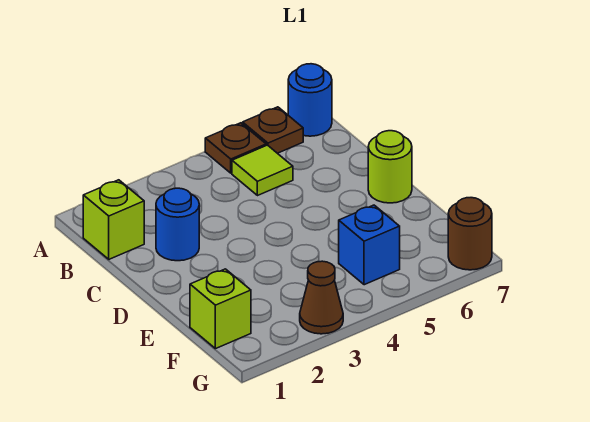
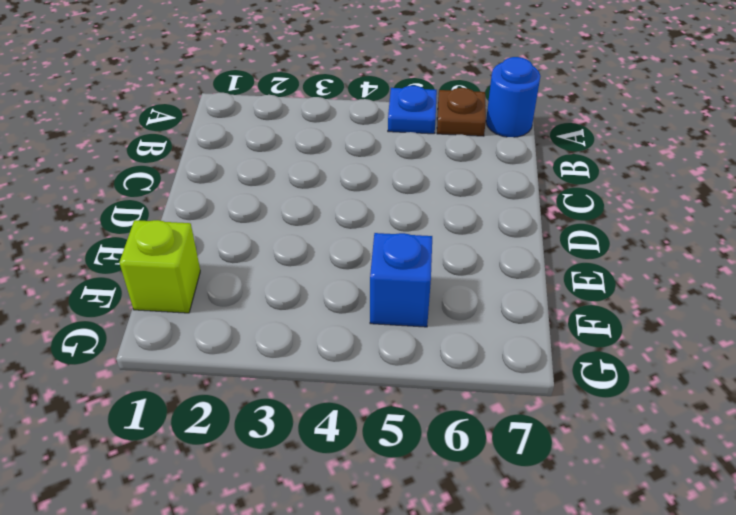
blue 1x1 plate [388,86,437,134] -> brown 1x1 plate [205,123,266,173]
none -> lime 1x1 brick [83,180,144,259]
none -> lime 1x1 tile [232,145,293,196]

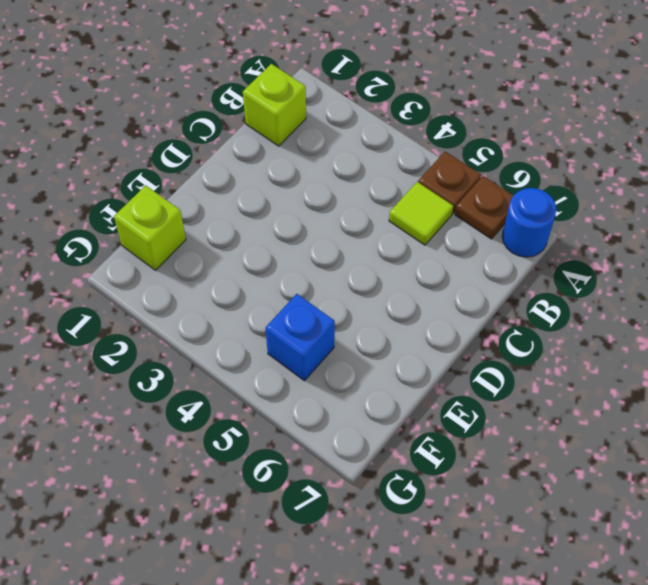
none -> blue 1x1 round brick [156,188,199,261]
none -> lime 1x1 round brick [368,131,412,203]

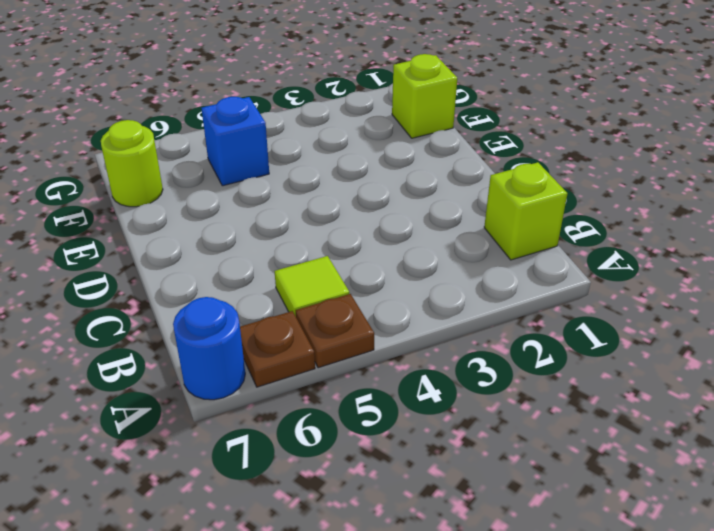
lime 1x1 round brick [101,120,163,207] -> lime 1x1 round brick moved to [368,131,412,203]
none -> blue 1x1 round brick [156,188,199,261]
none -> brown 1x1 cone [300,261,343,334]

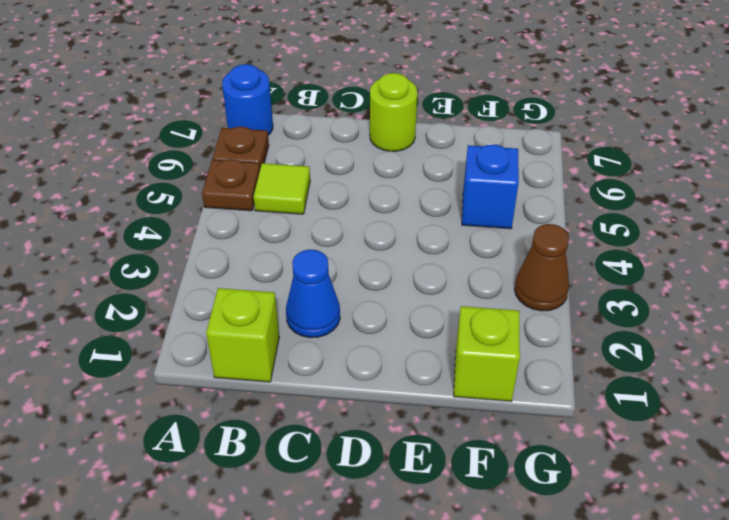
blue 1x1 cone [286,250,340,338] -> blue 1x1 round brick [156,188,199,261]
none -> brown 1x1 round brick [448,198,492,270]

